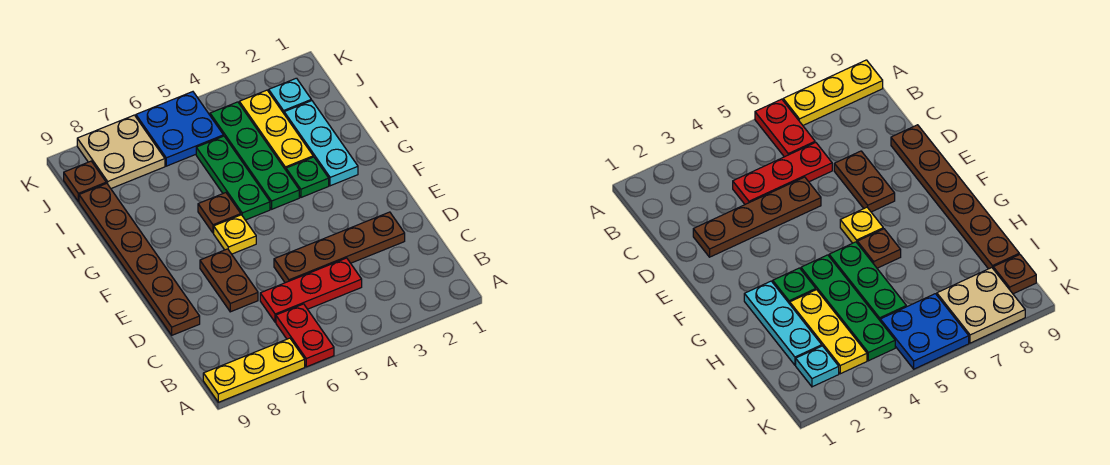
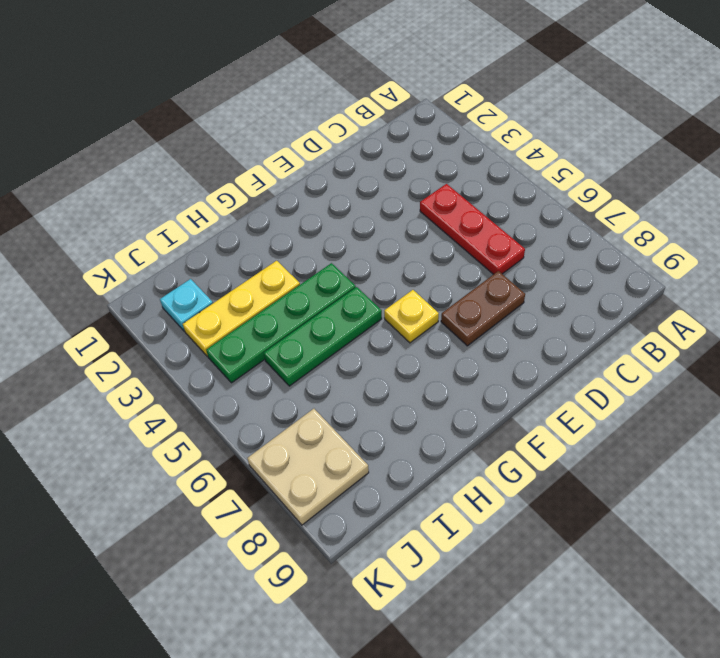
none -> red 1x2 plate [276,304,334,367]
none -> yellow 1x3 plate [203,338,305,402]
none -> brown 1x4 plate [274,212,405,283]

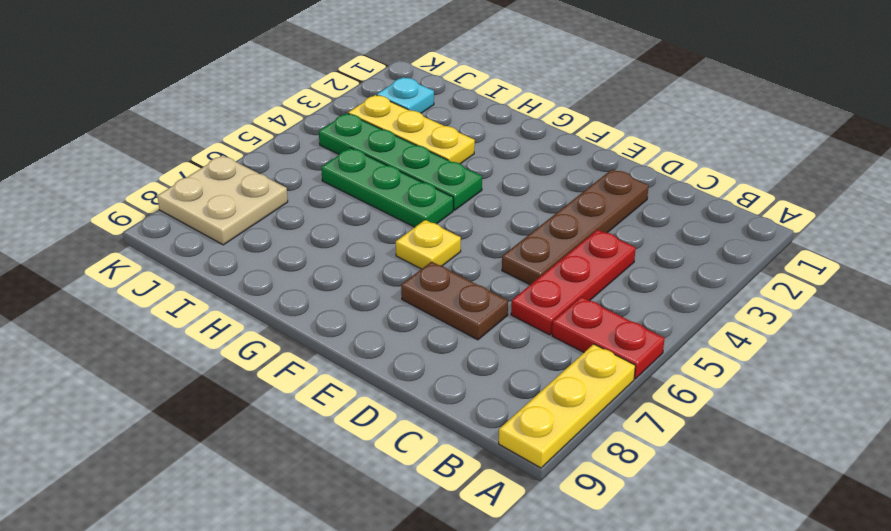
none -> brown 1x6 plate [79,183,200,335]
none -> cyan 1x3 plate [284,101,358,186]
none -> green 1x1 plate [286,157,329,197]

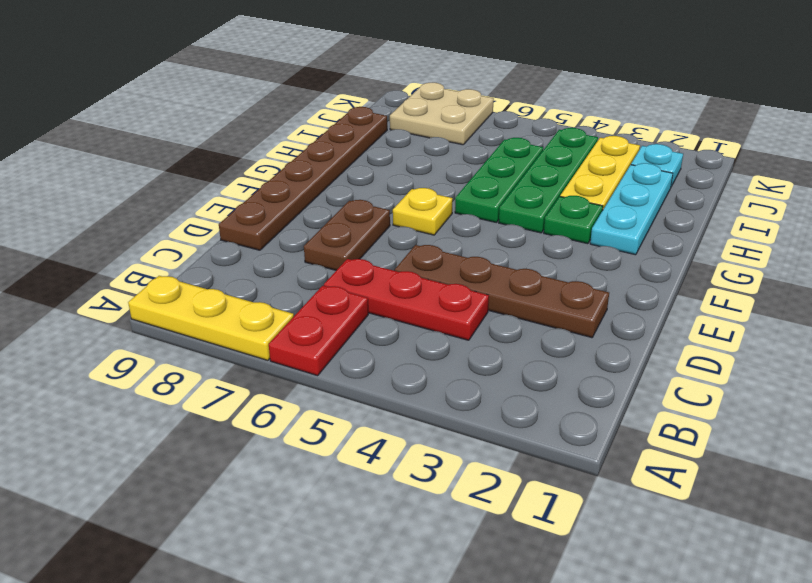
none -> brown 1x1 plate [198,193,241,233]
none -> blue 2x2 plate [136,92,223,166]
none -> brown 1x1 plate [64,161,106,202]

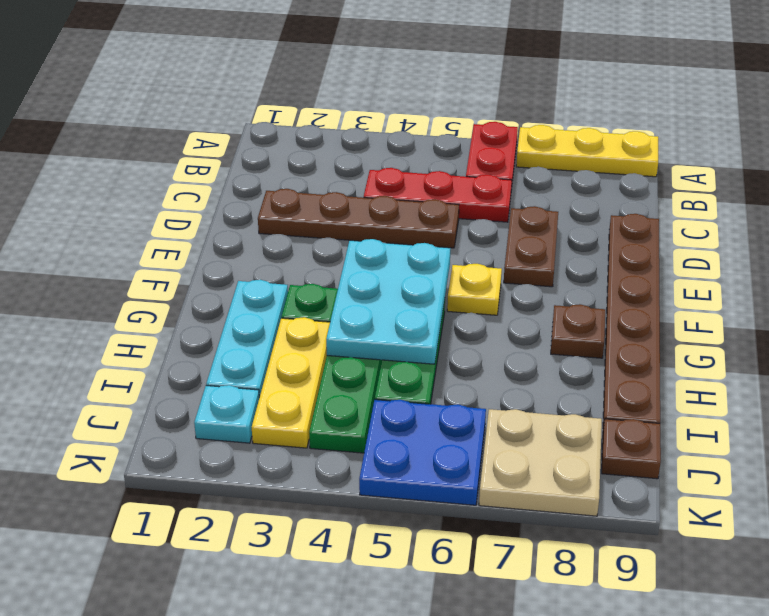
cyan 2x3 plate [326,239,450,364] -> none
brown 1x1 plate [551,304,605,358] -> brown 1x1 plate moved to [198,193,241,233]

